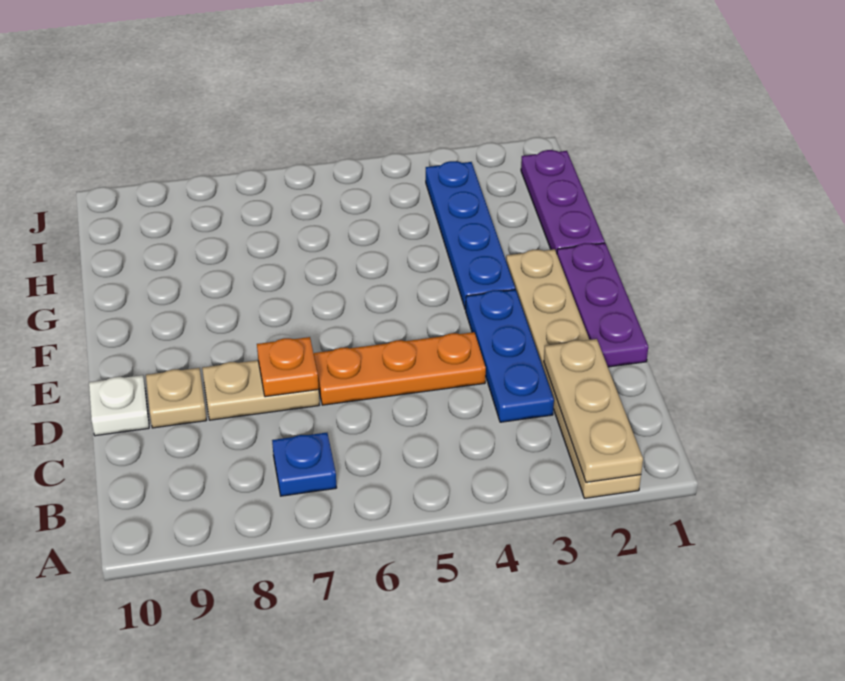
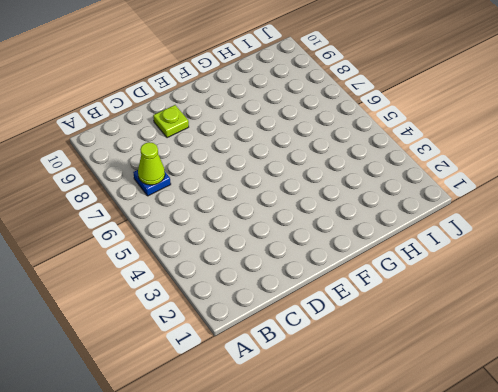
lime 1x1 cone [138,142,165,185] -> none
lime 1x1 plate [153,105,189,138] -> tan 1x1 plate [146,368,206,428]
none -> tan 1x6 plate [506,249,641,498]
none -> blue 1x3 plate [466,290,554,422]
none -> purple 1x3 plate [557,243,648,367]

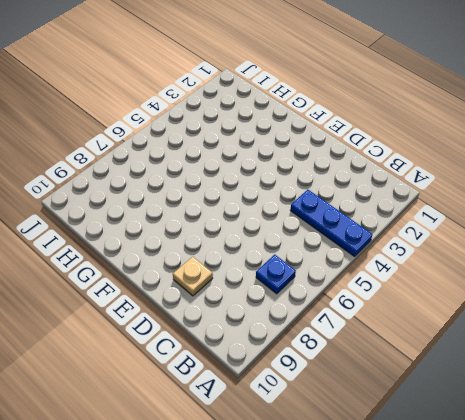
blue 1x3 plate [290,190,372,256] -> blue 1x3 plate moved to [466,290,554,422]
none -> tan 1x6 plate [506,249,641,498]
none -> purple 1x3 plate [557,243,648,367]
none -> orange 1x3 plate [314,332,486,405]

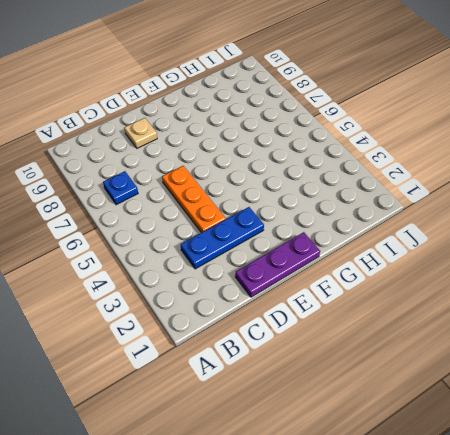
none -> tan 1x6 plate [506,249,641,498]
none -> tan 1x2 plate [202,360,319,420]
none -> white 1x1 plate [89,375,149,436]

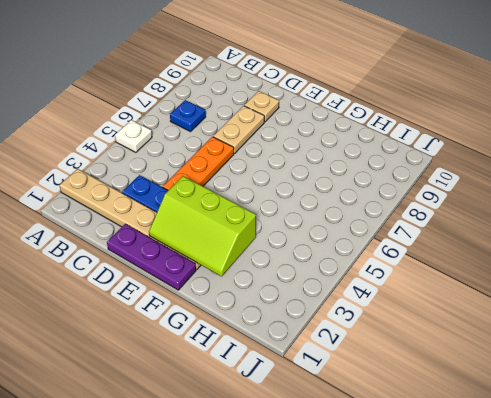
white 1x1 plate [115,120,152,152] -> white 1x1 plate moved to [89,375,149,436]
lime 2x3 slope [149,176,256,276] -> none
none -> blue 1x4 plate [426,161,515,310]
none -> purple 1x3 plate [521,150,605,253]
none -> tan 1x3 plate [544,339,643,482]

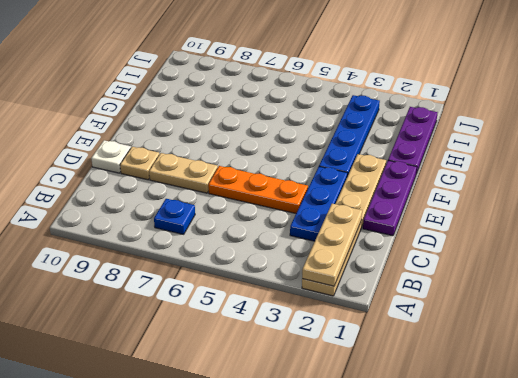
none -> orange 1x1 plate [257,337,319,397]

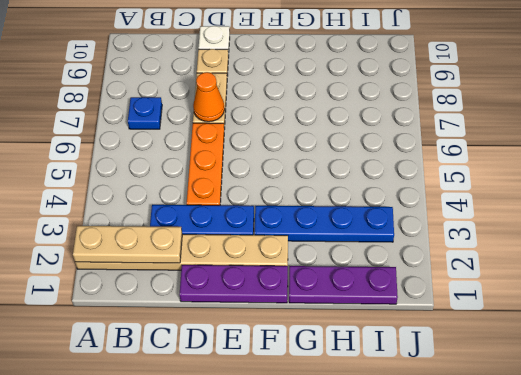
orange 1x1 cone [193,72,225,122] -> orange 1x1 plate [257,337,319,397]

